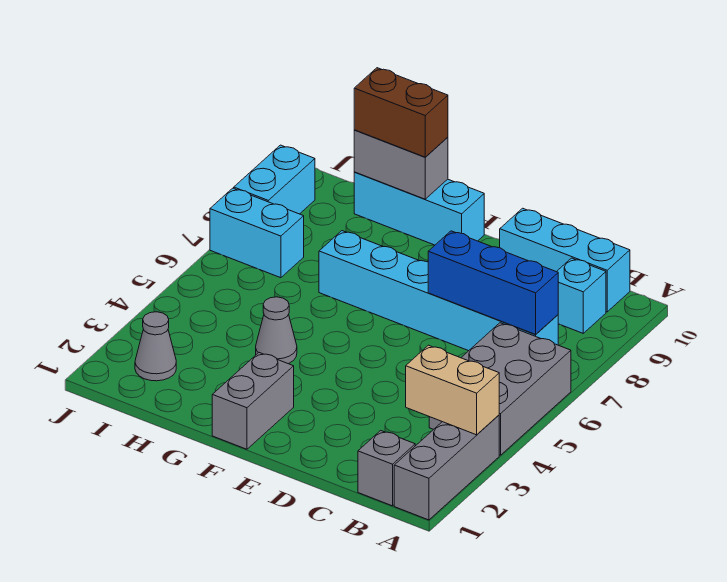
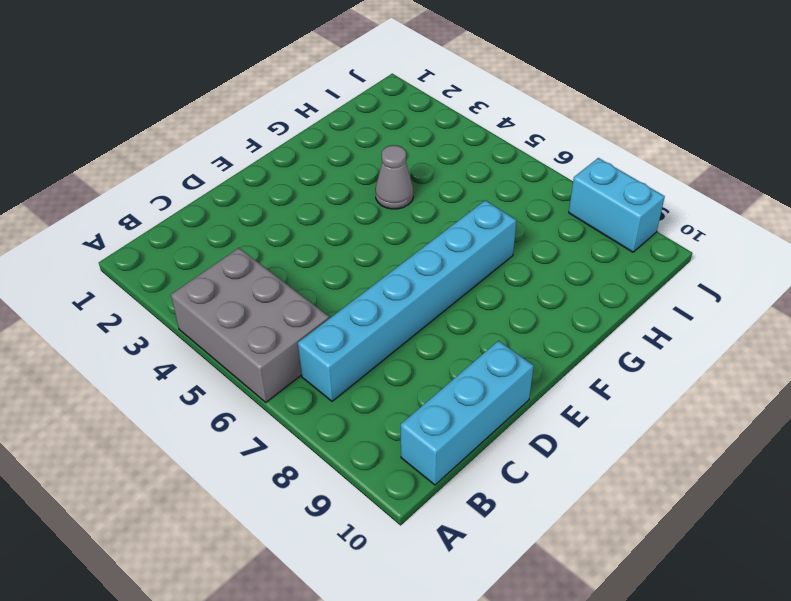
none -> grey 1x3 brick [394,415,499,520]
none -> grey 1x1 brick [358,431,415,506]
none -> cyan 1x1 brick [557,258,606,333]

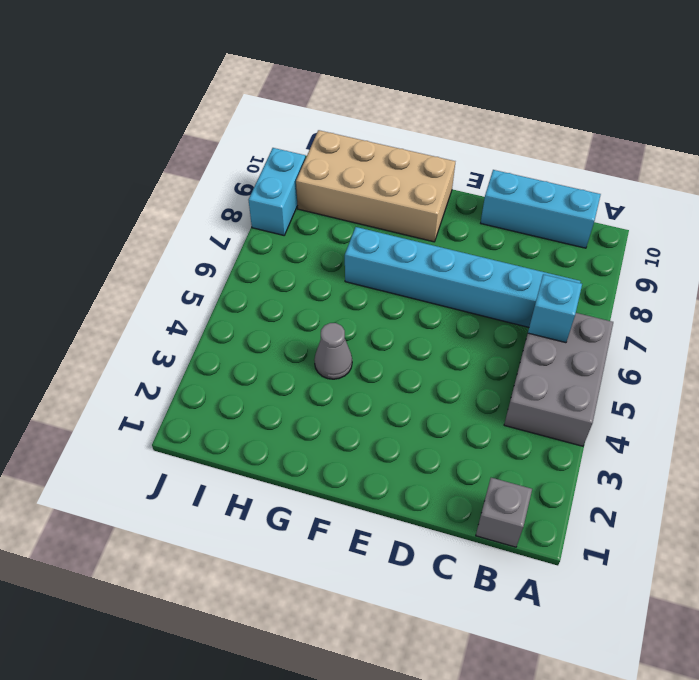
cyan 1x1 brick [528,274,582,343] -> cyan 1x1 brick moved to [557,258,606,333]
tan 2x4 brick [296,130,455,242] -> cyan 1x3 brick [354,172,484,245]
none -> grey 1x3 brick [394,415,499,520]
none -> grey 1x2 brick [212,353,294,449]
none -> grey 1x1 cone [135,312,176,381]

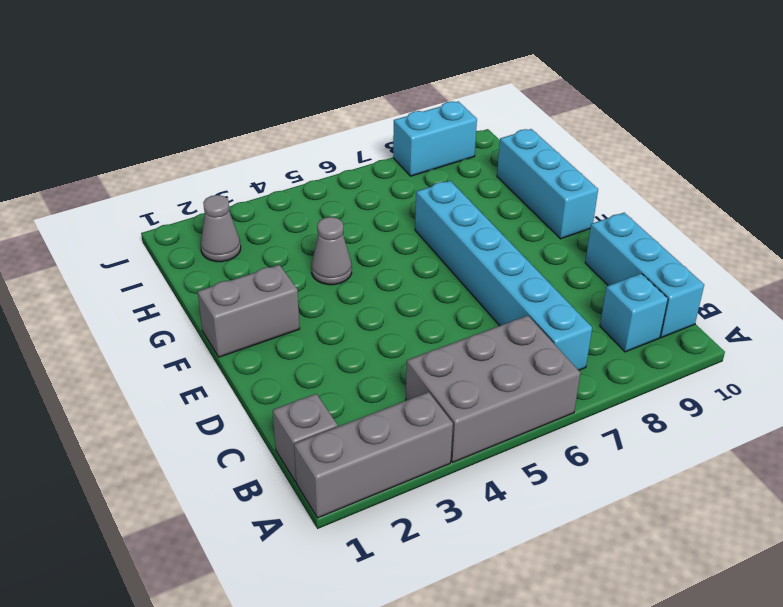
none -> cyan 1x2 brick [210,188,304,278]
none -> tan 1x2 brick [406,345,499,435]
none -> blue 1x3 brick [428,231,558,334]

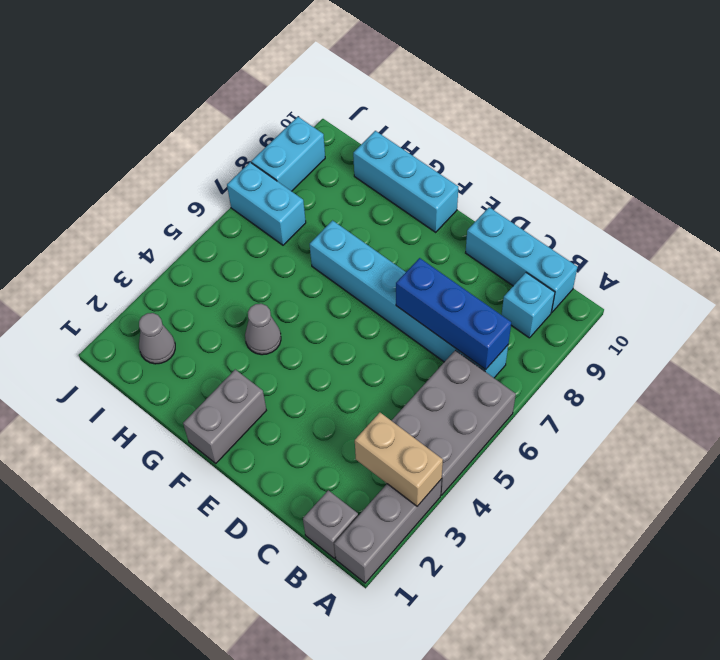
none -> grey 1x2 brick [354,130,448,199]
none -> brown 1x2 brick [354,68,448,157]

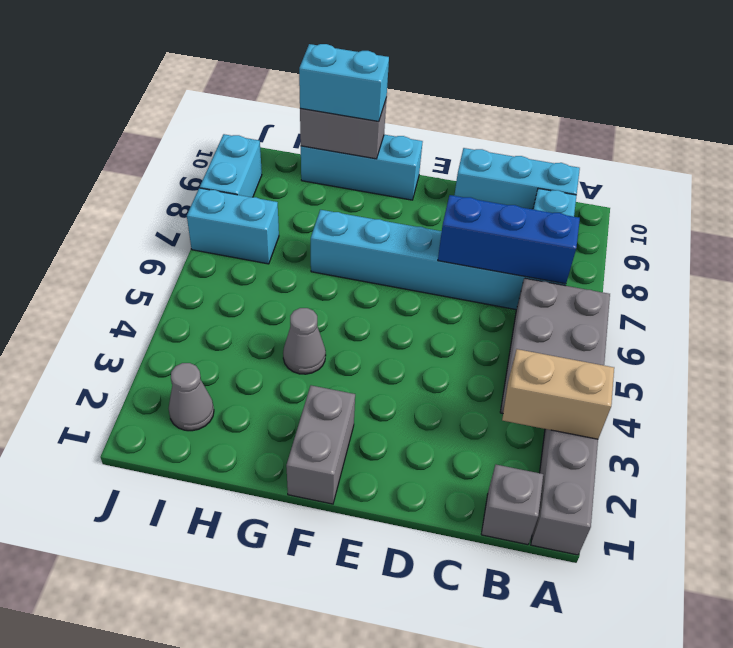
cyan 1x2 brick [299,44,389,122] -> brown 1x2 brick [354,68,448,157]

